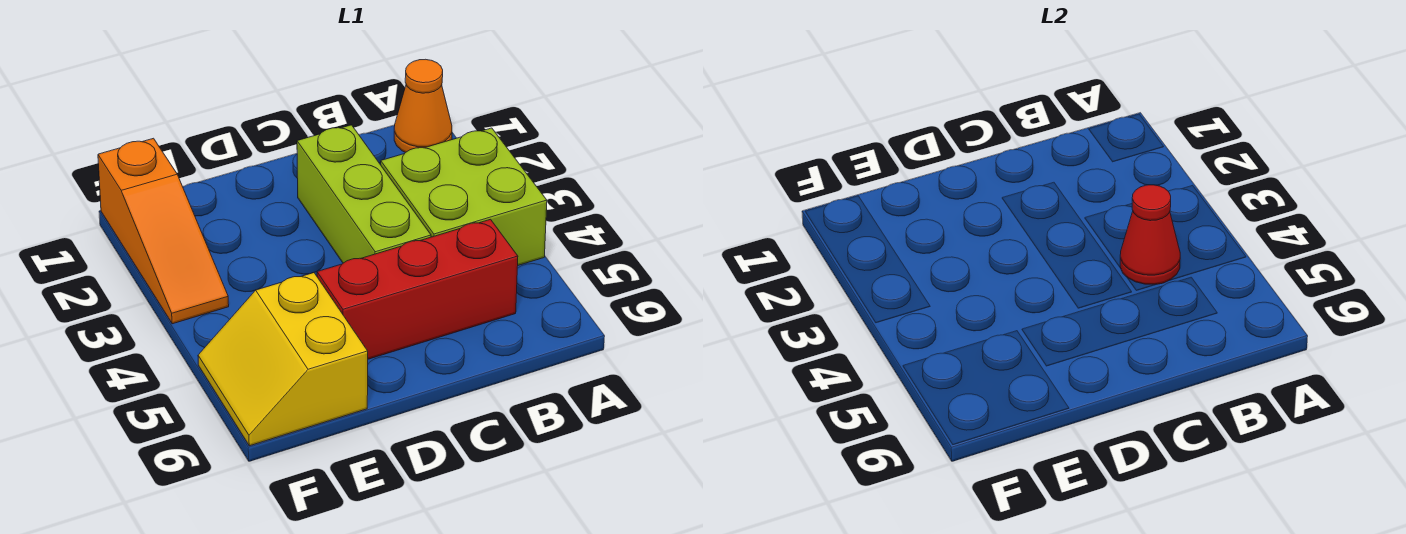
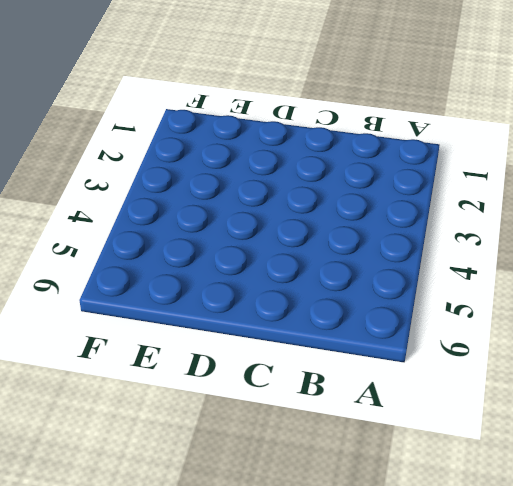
none -> orange 1x1 cone [394,59,452,153]
none -> lime 2x2 brick [381,128,547,265]

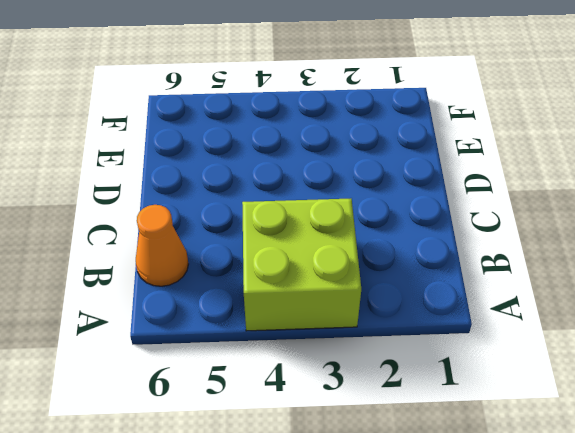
orange 1x1 cone [136,205,188,286] -> orange 1x1 cone moved to [394,59,452,153]
none -> red 1x3 brick [317,219,518,359]
none -> lime 1x3 brick [297,125,431,263]

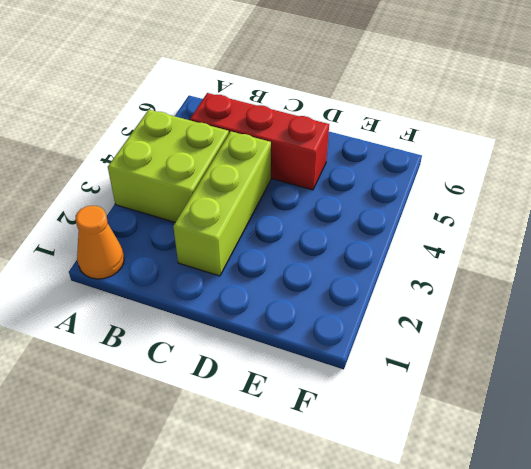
none -> yellow 2x2 slope [198,273,368,446]
none -> orange 1x3 slope [98,138,229,324]

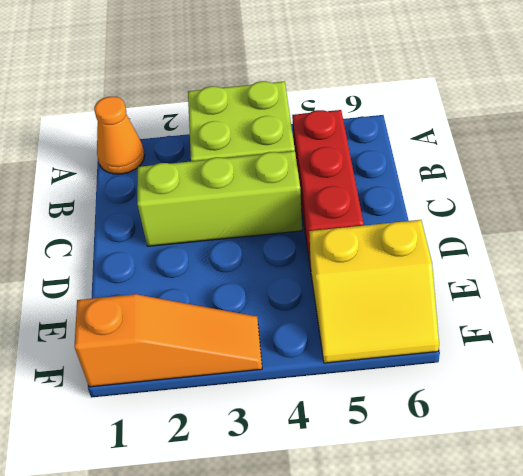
none -> red 1x1 cone [1120,185,1180,284]

